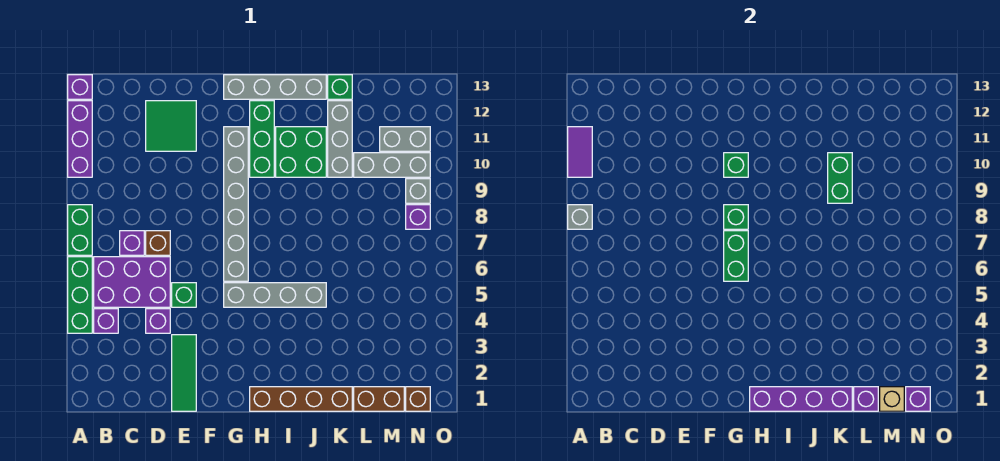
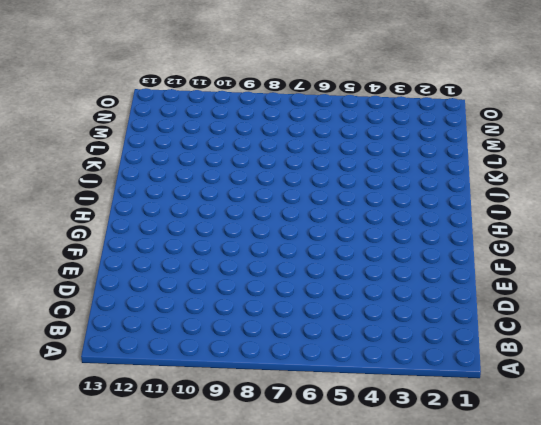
none -> green 1x3 brick [68,257,92,333]
none -> green 1x2 brick [68,205,92,255]
none -> purple 1x3 brick [68,101,92,177]
none -> purple 1x1 brick [68,75,92,99]

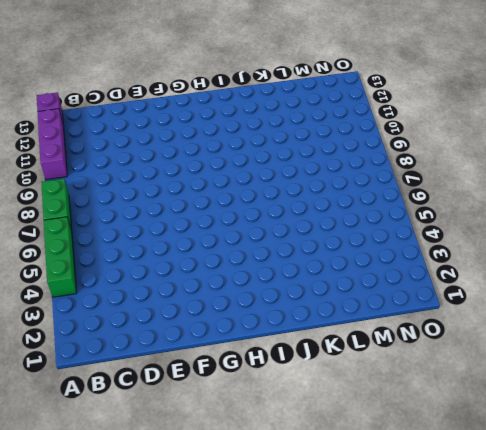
none -> purple 1x1 brick [94,309,118,333]
none -> purple 2x3 brick [94,257,170,307]
none -> purple 1x1 brick [120,231,144,255]
none -> purple 1x1 brick [146,309,170,333]

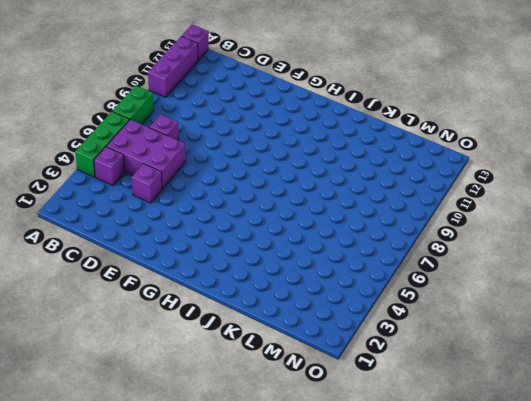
none -> brown 1x1 brick [146,231,170,255]
none -> green 2x2 tile [146,101,196,151]
none -> green 1x3 tile [172,335,196,411]
none -> green 1x1 brick [172,283,196,307]

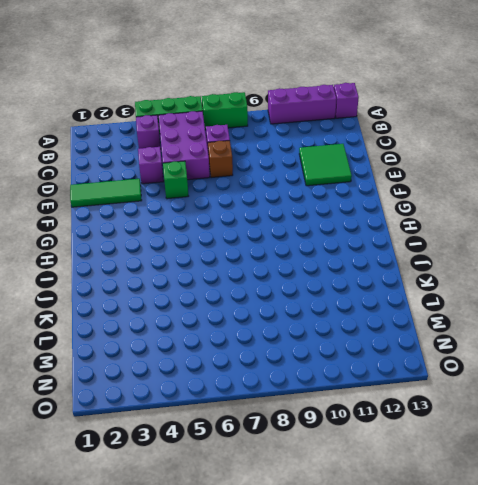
none -> grey 1x4 brick [224,283,326,307]
none -> grey 1x6 brick [224,127,248,281]
none -> grey 1x4 brick [224,75,326,99]
none -> brown 1x4 brick [250,387,352,411]

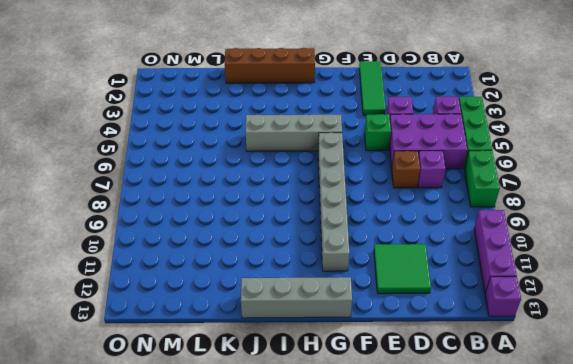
none -> green 1x3 brick [250,101,274,177]
none -> green 2x2 brick [276,127,326,177]
none -> grey 1x3 brick [328,101,352,177]
none -> green 1x1 brick [328,75,352,99]

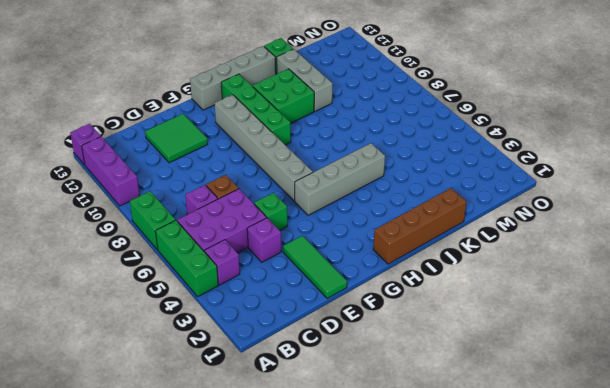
green 1x4 brick [221,74,291,145] -> green 1x3 brick [250,101,274,177]
none -> brown 1x2 brick [354,387,404,411]
none -> grey 1x3 brick [354,153,430,177]
none -> grey 1x2 brick [380,127,430,151]
none -> brown 1x1 brick [406,387,430,411]

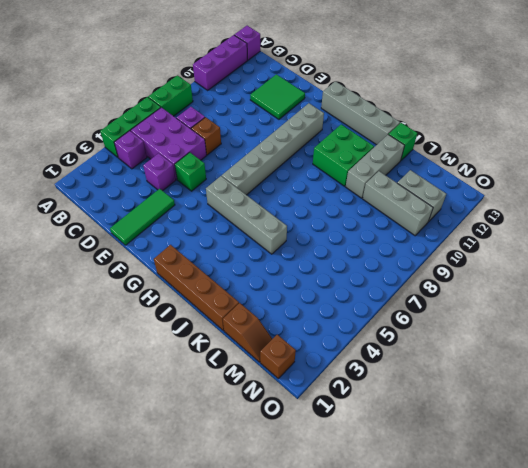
brown 1x2 slope [223,303,272,362] -> brown 1x2 brick [354,387,404,411]
none -> green 1x3 brick [250,101,274,177]
none -> purple 1x1 brick [406,205,430,229]
none -> grey 1x1 brick [406,179,430,203]
none -> grey 1x1 brick [568,205,592,229]

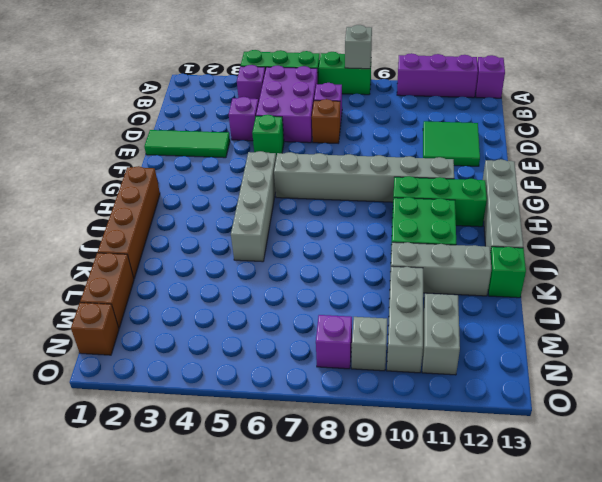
none -> purple 1x2 tile [568,127,592,177]
none -> green 1x2 brick [724,231,748,281]
none -> green 1x1 brick [724,205,748,229]
none -> green 1x1 brick [724,153,748,177]

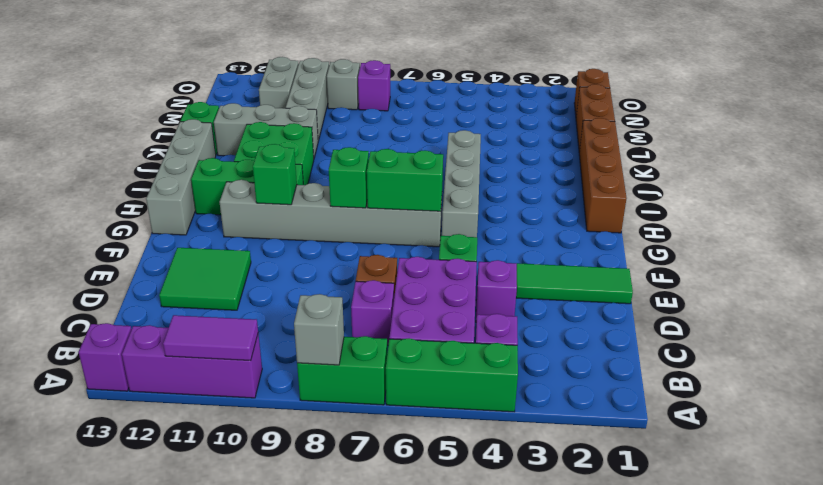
none -> purple 1x4 brick [750,387,852,411]
none -> green 1x2 brick [828,153,852,203]
none -> purple 1x1 brick [854,387,878,411]
none -> tan 1x1 brick [880,387,904,411]

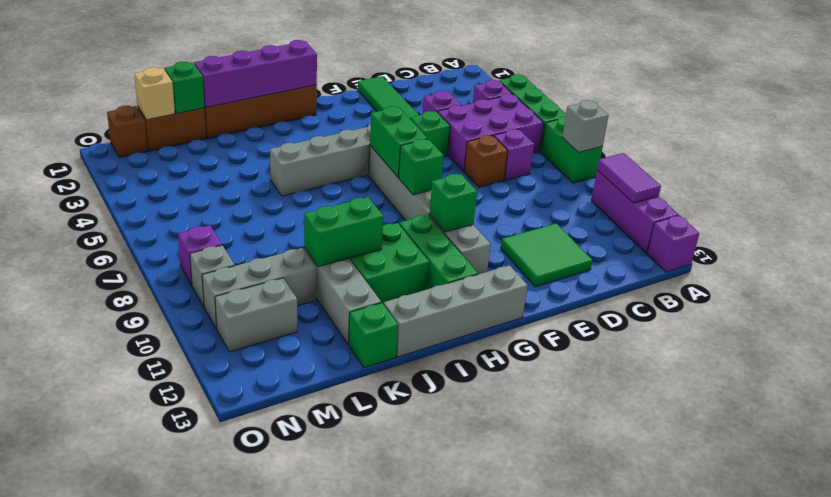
green 1x2 brick [304,197,383,267] -> green 1x2 brick turned to [828,153,852,203]
green 1x1 brick [165,61,204,114] -> purple 1x1 brick [854,387,878,411]
none -> purple 1x1 brick [906,387,930,411]

